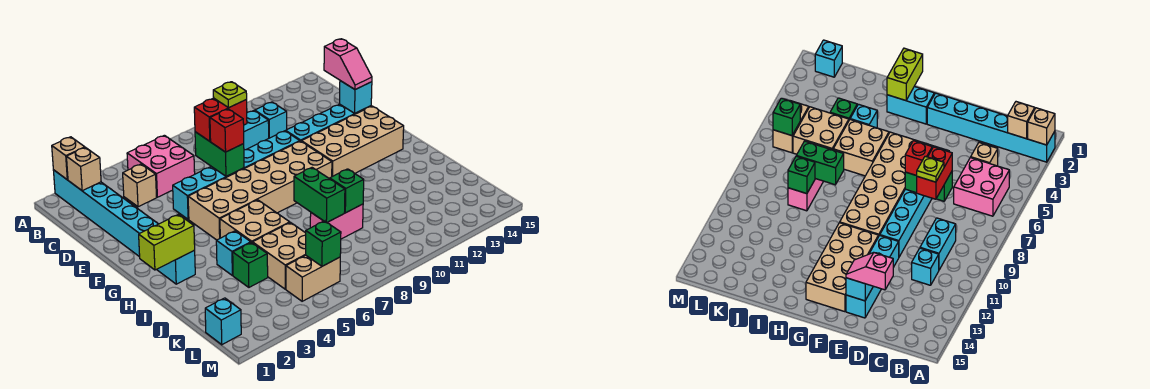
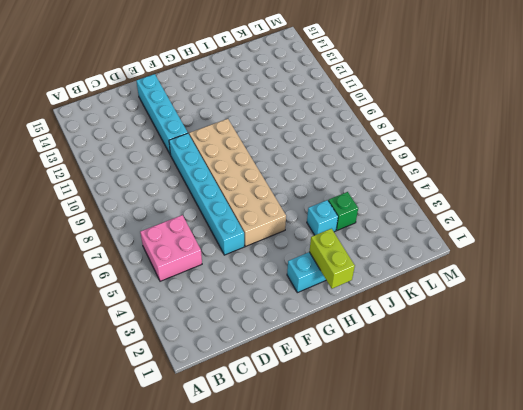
none -> cyan 1x6 brick [53,170,158,257]
none -> tan 1x1 brick [123,164,157,207]
none -> cyan 1x2 brick [244,111,269,150]

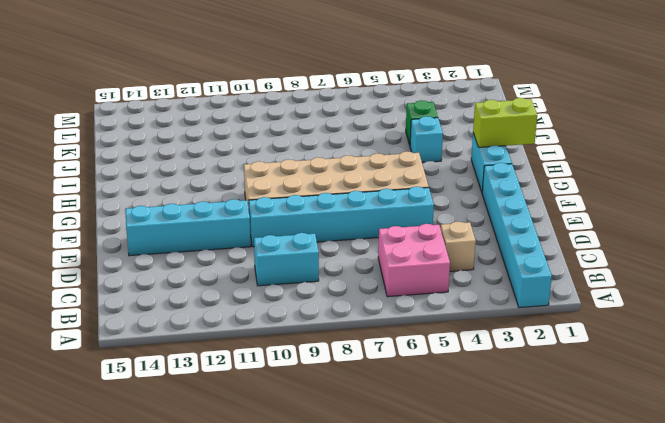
none -> cyan 1x1 brick [255,102,287,138]
none -> tan 2x4 brick [301,106,404,177]
none -> tan 2x2 brick [220,200,290,243]

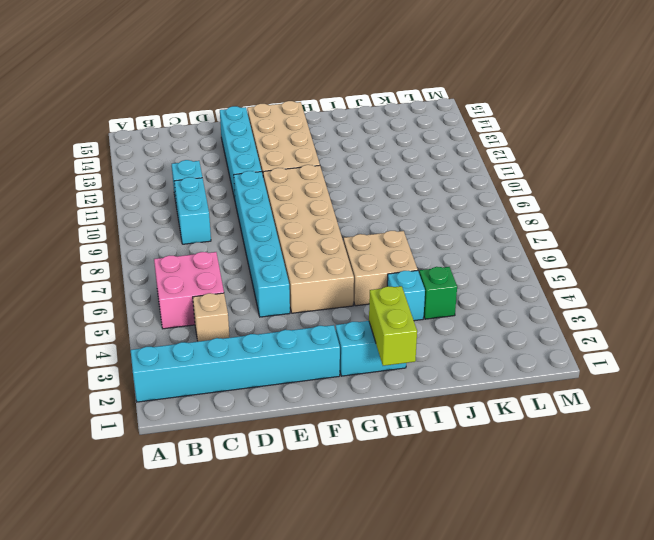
none -> tan 2x2 brick [253,223,306,289]
none -> pink 1x2 brick [310,204,363,239]
none -> cyan 1x1 brick [205,298,241,345]

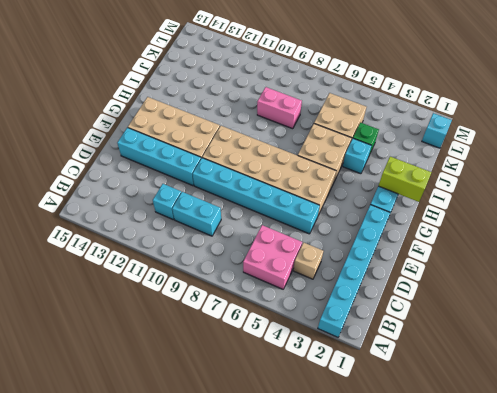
none -> tan 1x2 brick [286,255,340,301]
none -> tan 1x1 brick [52,137,85,180]
none -> tan 1x1 brick [67,148,101,191]

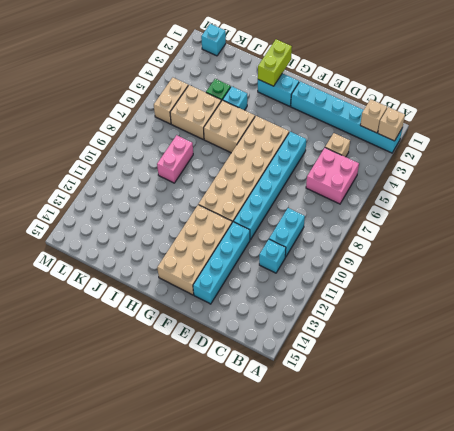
none -> green 1x2 brick [195,132,244,176]
none -> cyan 1x1 brick [339,81,372,113]
none -> green 1x2 brick [294,168,345,222]

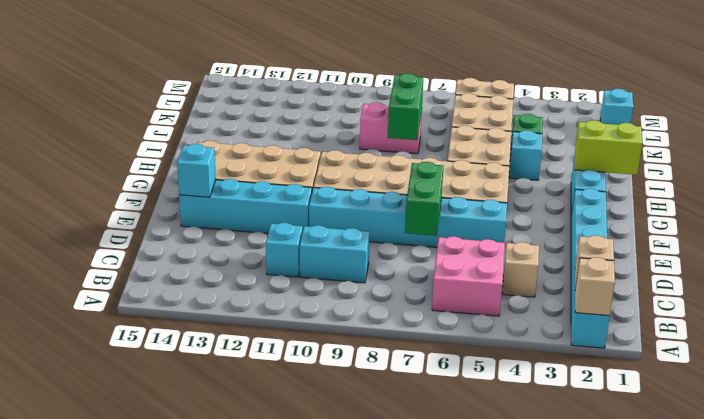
none -> green 1x1 brick [330,169,364,213]
none -> green 1x1 brick [306,221,341,266]
none -> red 1x2 brick [194,98,247,141]

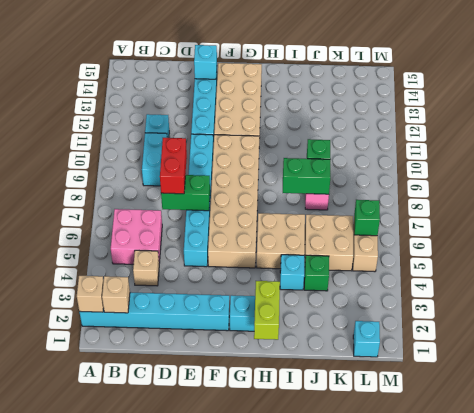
none -> pink 1x2 slope [324,39,372,89]
none -> red 1x1 brick [210,109,244,152]
none -> lime 1x1 plate [213,82,247,108]

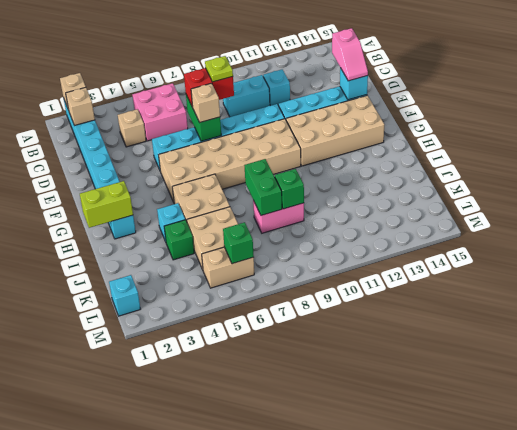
tan 1x1 brick [191,83,220,122] -> red 1x1 brick [210,109,244,152]

